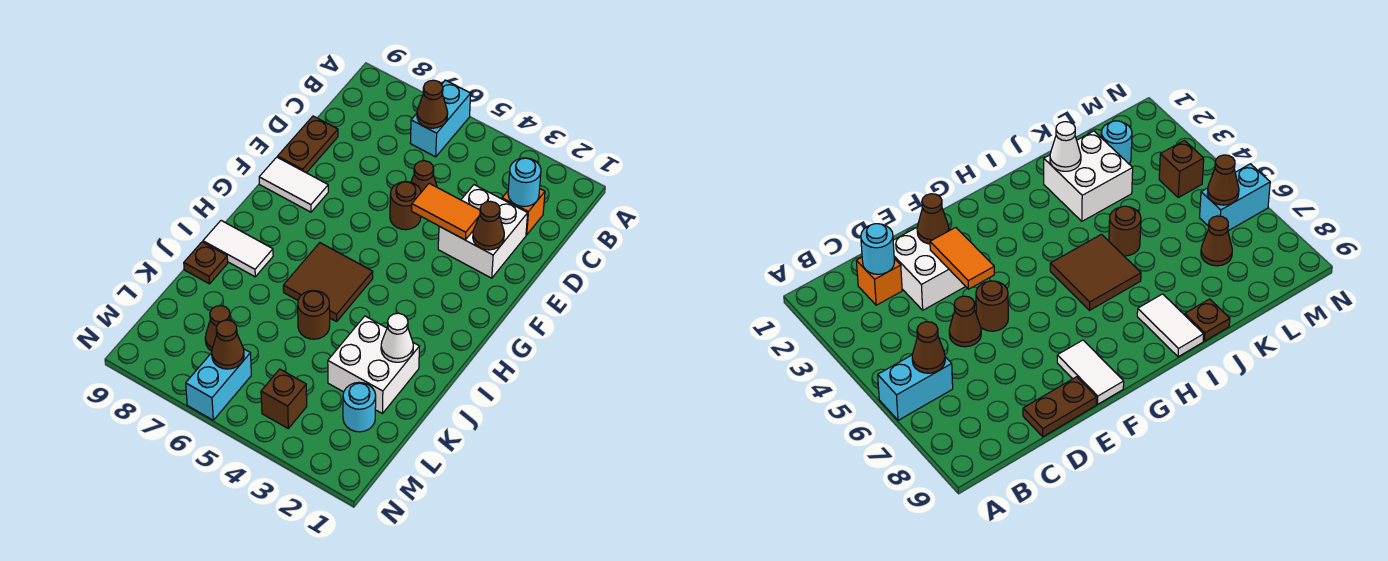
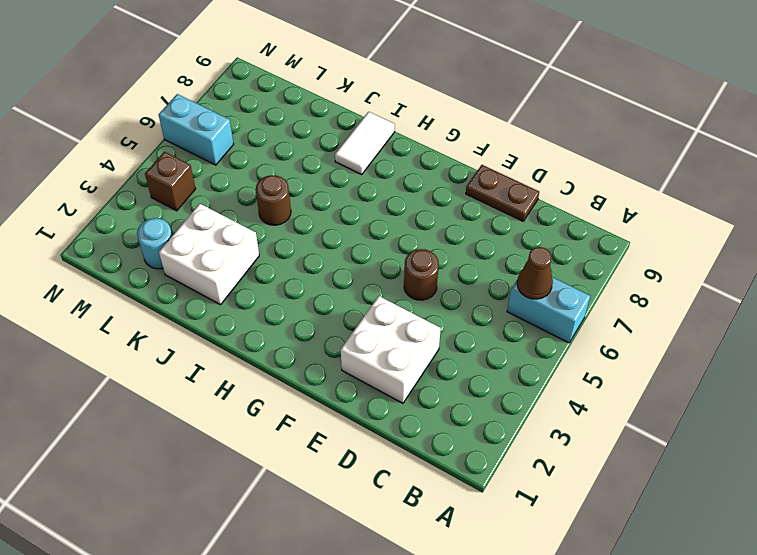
none -> orange 1x1 brick [502,189,545,235]
none -> brown 1x1 cone [411,161,437,192]
none -> white 1x2 tile [259,157,328,212]

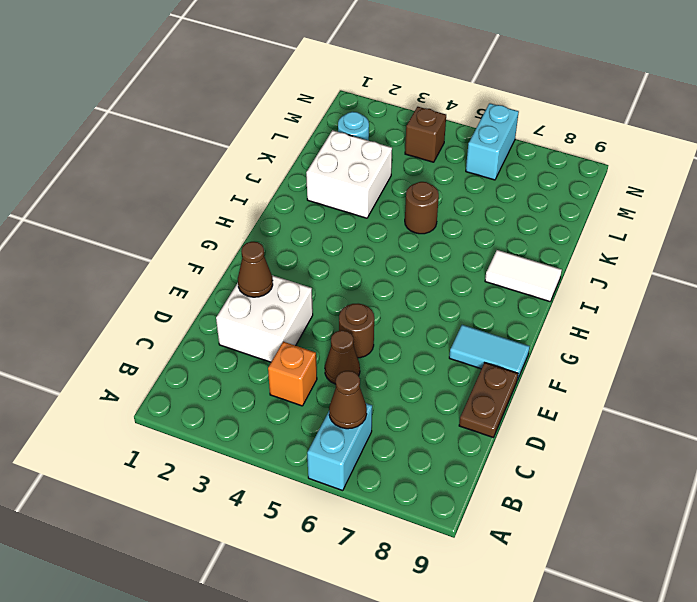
orange 1x1 brick [268,342,317,406] -> orange 1x1 brick moved to [502,189,545,235]
cyan 1x2 tile [449,325,530,380] -> white 1x2 tile [259,157,328,212]
none -> brown 2x2 tile [283,243,373,322]
none -> brown 1x1 plate [184,242,228,284]
none -> brown 1x1 cone [205,306,231,351]

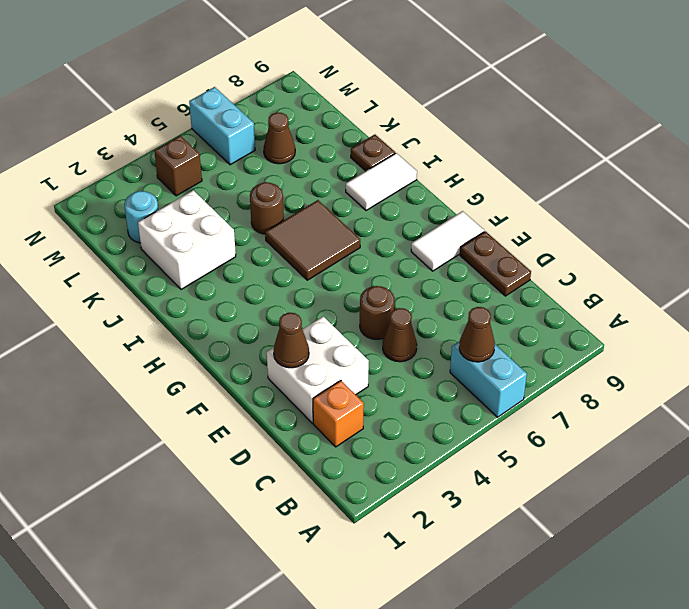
none -> cyan 1x1 round brick [508,158,541,207]
none -> orange 1x2 tile [412,183,480,240]
none -> white 1x1 cone [381,313,413,362]

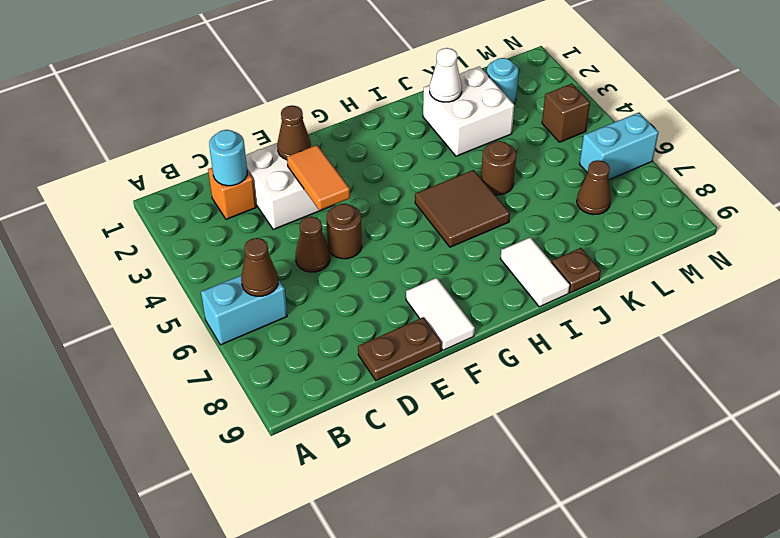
none -> brown 1x1 cone [212,320,244,369]

